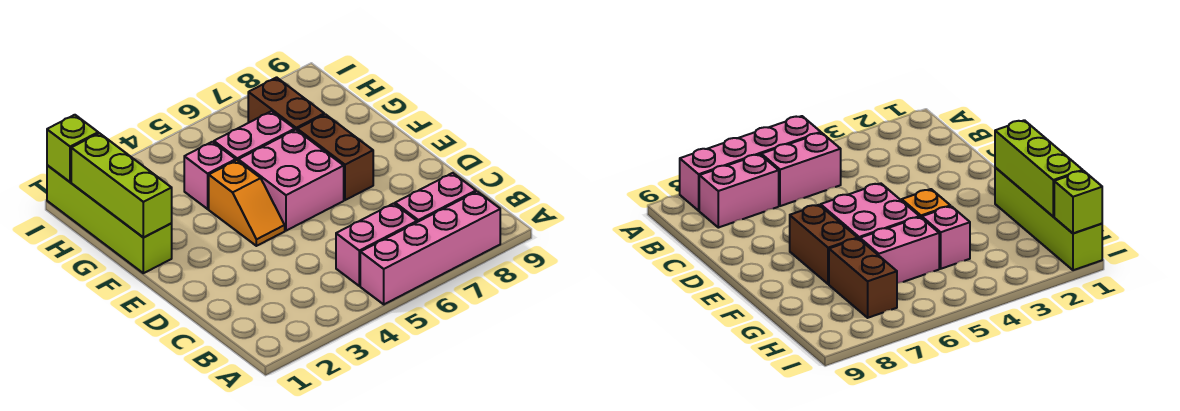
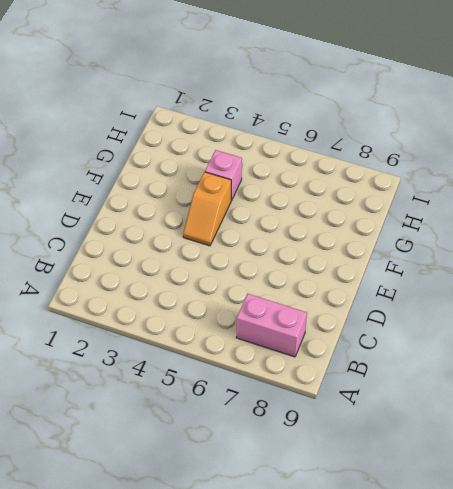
none -> pink 1x4 brick [360,191,500,304]
none -> pink 1x2 brick [336,203,417,286]
none -> pink 2x2 brick [238,130,344,231]

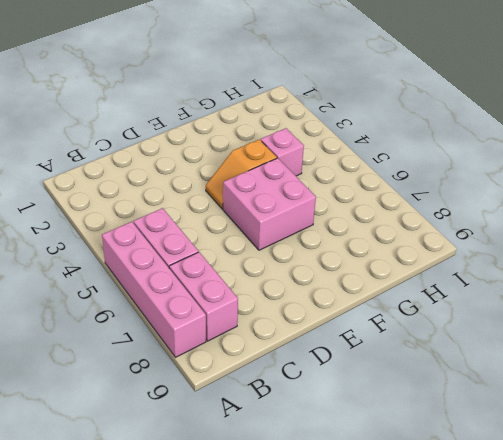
none -> brown 1x2 brick [297,114,373,200]
none -> lime 1x4 brick [47,165,172,273]
none -> pink 1x2 brick [214,111,295,161]

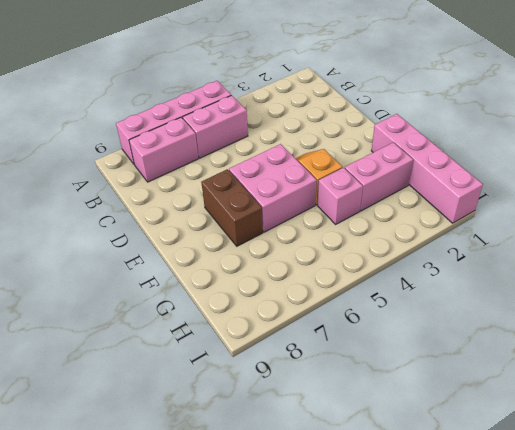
pink 1x4 brick [371,114,483,223] -> lime 1x4 brick [47,165,172,273]
pink 1x2 brick [345,142,413,211] -> pink 1x2 brick moved to [214,111,295,161]
none -> brown 1x2 brick [248,77,324,130]
none -> lime 1x3 brick [71,133,172,238]
none -> lime 1x1 brick [47,115,98,182]

